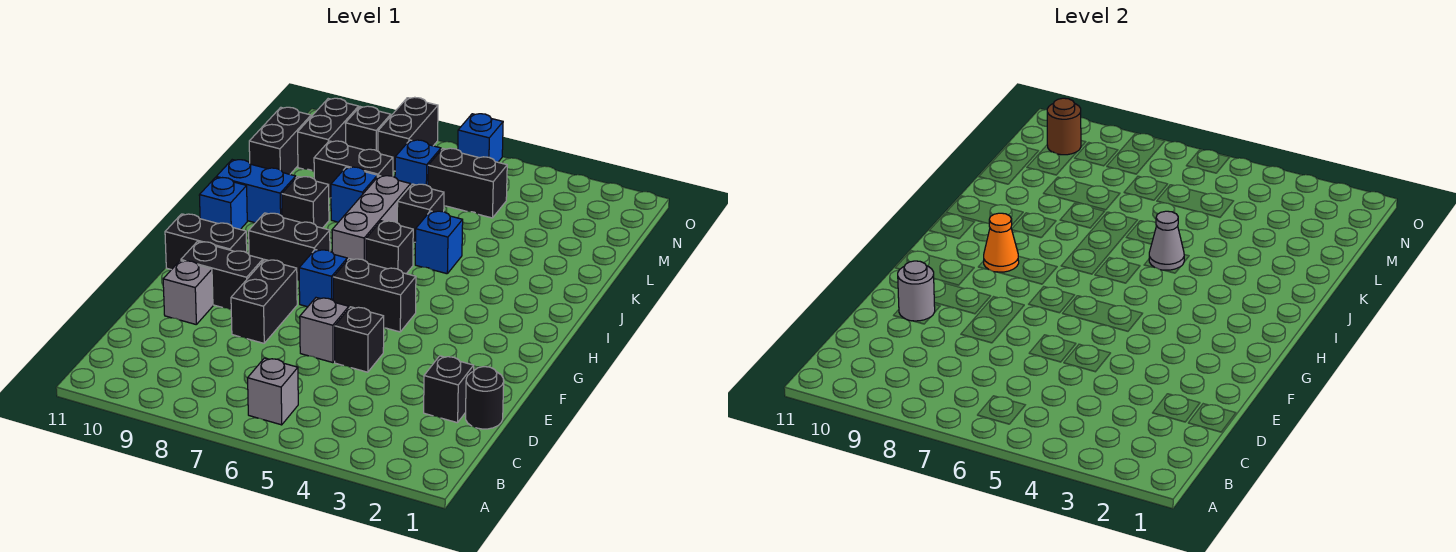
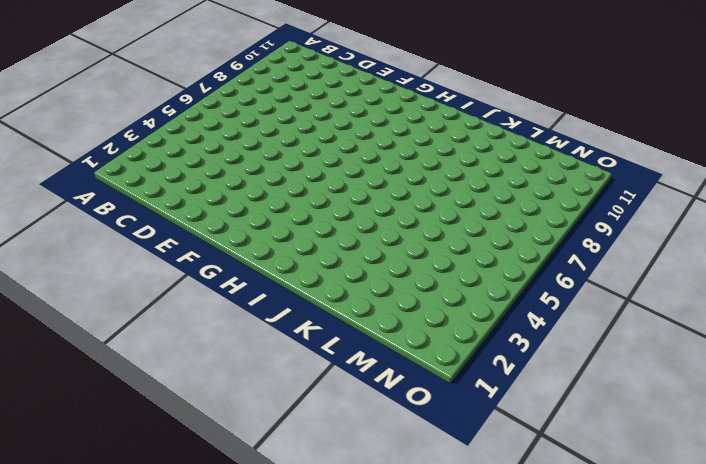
none -> grey 1x1 brick [248,358,298,425]
none -> black 1x1 round brick [466,367,504,429]
none -> black 1x1 brick [424,356,474,423]
none -> black 1x1 brick [335,307,384,372]

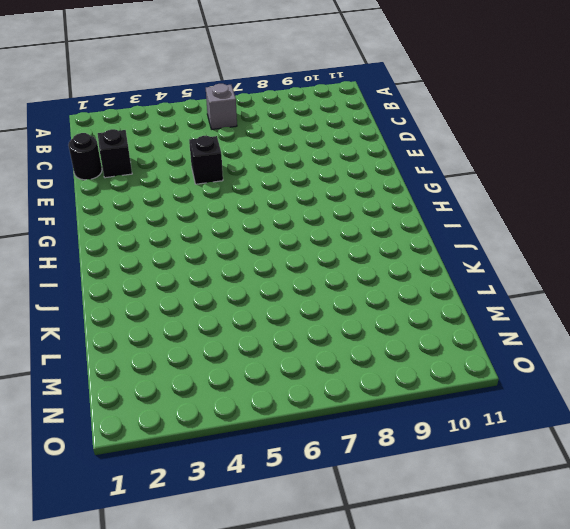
none -> grey 1x1 brick [300,298,349,363]
none -> black 1x2 brick [231,260,297,343]
none -> grey 1x1 brick [163,261,213,324]
none -> black 1x2 brick [181,242,263,310]

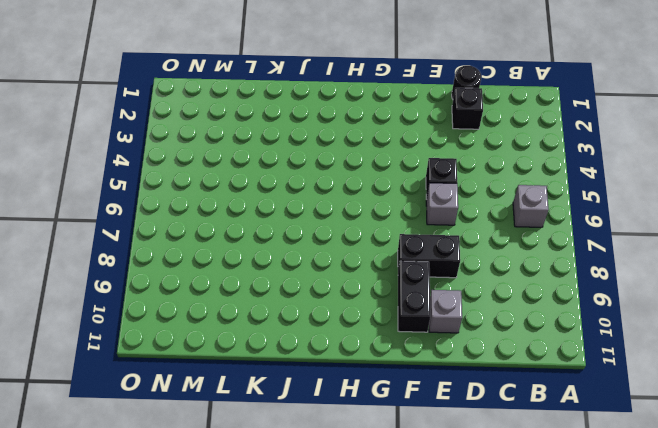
none -> black 1x2 brick [333,259,416,332]
none -> blue 1x1 brick [299,250,347,307]
none -> black 1x2 brick [165,214,247,270]
none -> black 1x2 brick [249,213,330,280]

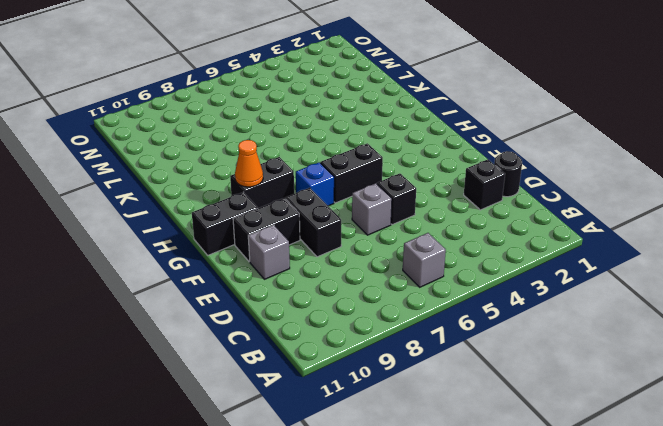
none -> black 1x1 brick [366,221,413,274]
none -> grey 1x3 brick [332,176,411,261]
none -> blue 1x1 brick [199,177,247,229]
none -> blue 1x1 brick [415,211,463,274]

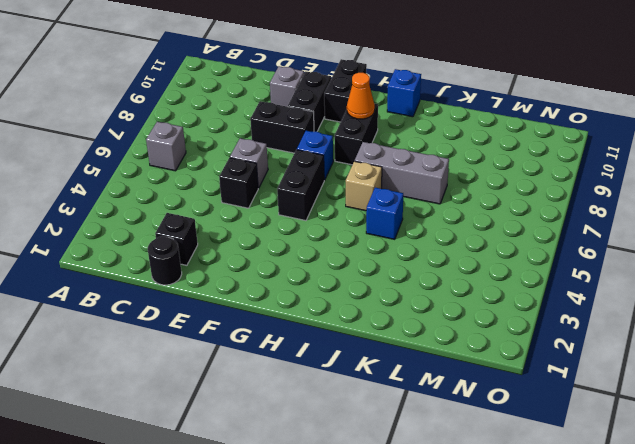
tan 1x1 brick [346,161,382,211] -> black 1x1 brick [366,221,413,274]
none -> black 1x1 brick [282,177,329,228]
none -> blue 1x2 brick [216,160,296,223]
none -> black 1x1 brick [397,184,444,242]
none -> blue 1x1 brick [331,167,377,222]

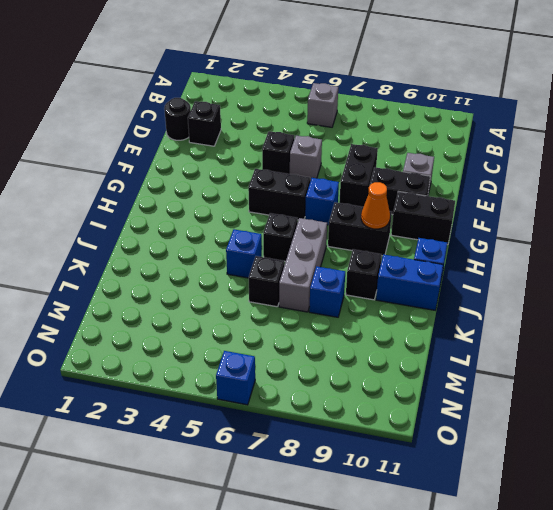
none -> black 1x2 brick [314,141,393,198]
none -> black 1x2 brick [249,107,311,174]
none -> black 1x2 brick [428,148,507,218]
none -> blue 1x1 brick [395,140,441,186]

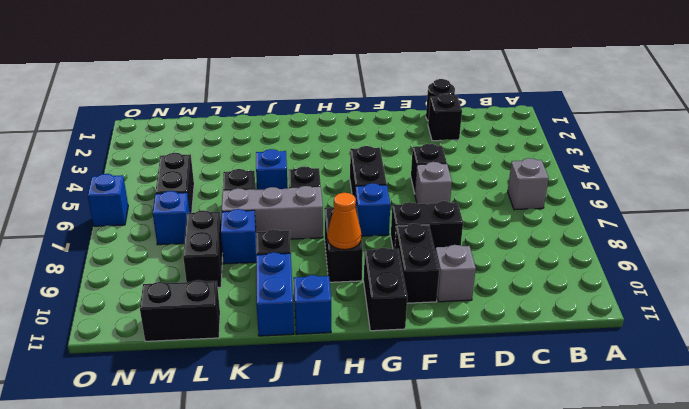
none -> black 1x2 brick [298,98,359,171]
none -> black 1x2 brick [378,97,438,171]
none -> black 1x1 brick [345,106,391,151]
none -> grey 1x1 round brick [898,261,935,321]

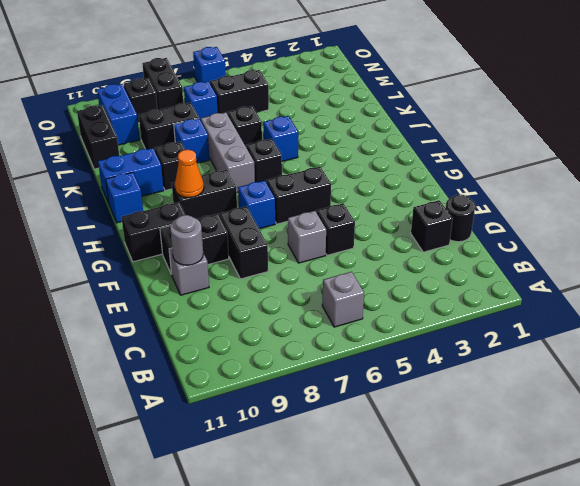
blue 1x2 brick [97,84,140,145] -> black 1x2 brick [298,98,359,171]
none -> grey 1x1 cone [1149,211,1184,270]
none -> brown 1x1 round brick [1047,98,1081,155]

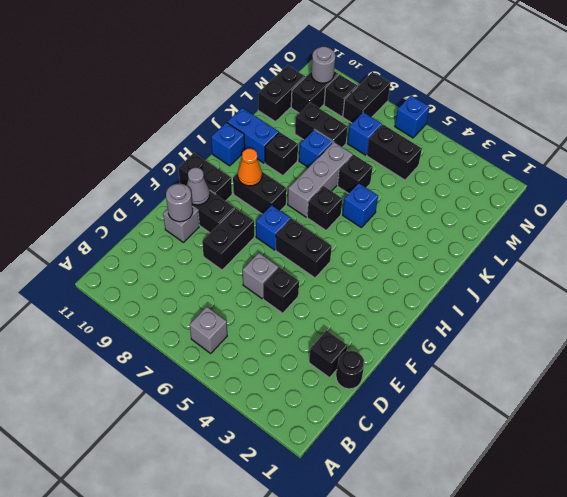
grey 1x1 cone [187,168,210,205] -> grey 1x1 cone moved to [1149,211,1184,270]
grey 1x1 round brick [311,47,335,83] -> brown 1x1 round brick [1047,98,1081,155]

